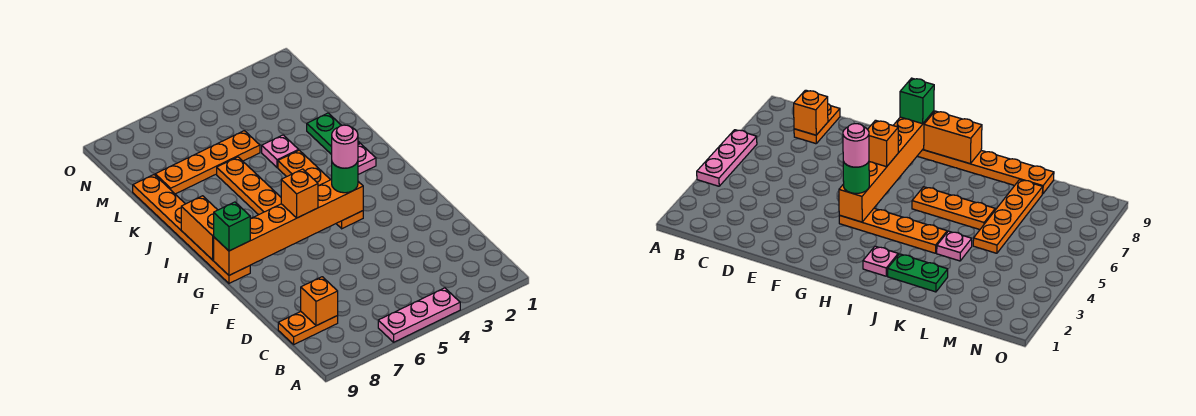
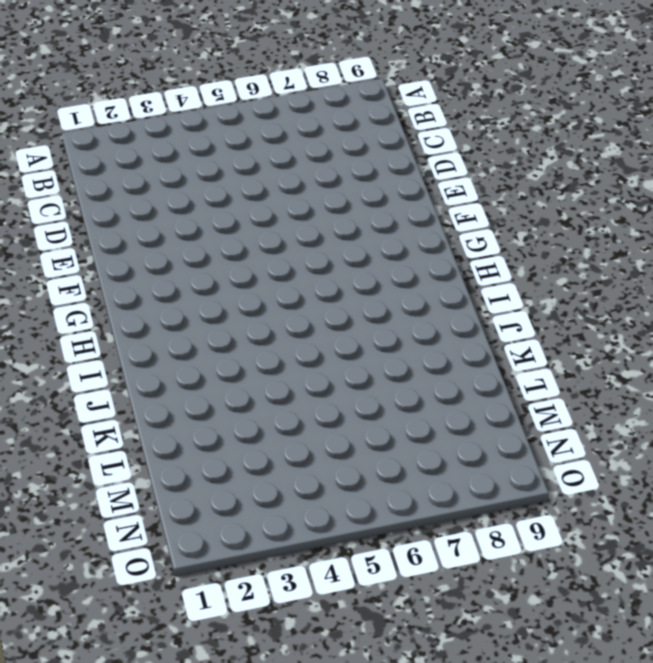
none -> pink 1x3 plate [378,288,460,342]
none -> orange 1x2 plate [278,311,338,344]
none -> orange 1x4 plate [278,150,363,229]

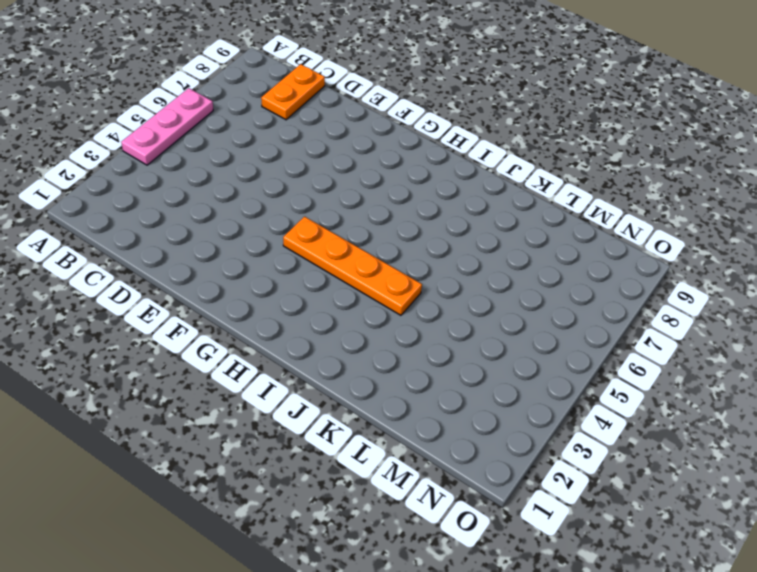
none -> orange 1x6 plate [133,175,250,283]
none -> pink 1x1 plate [358,144,376,174]
none -> orange 1x3 plate [217,157,281,215]

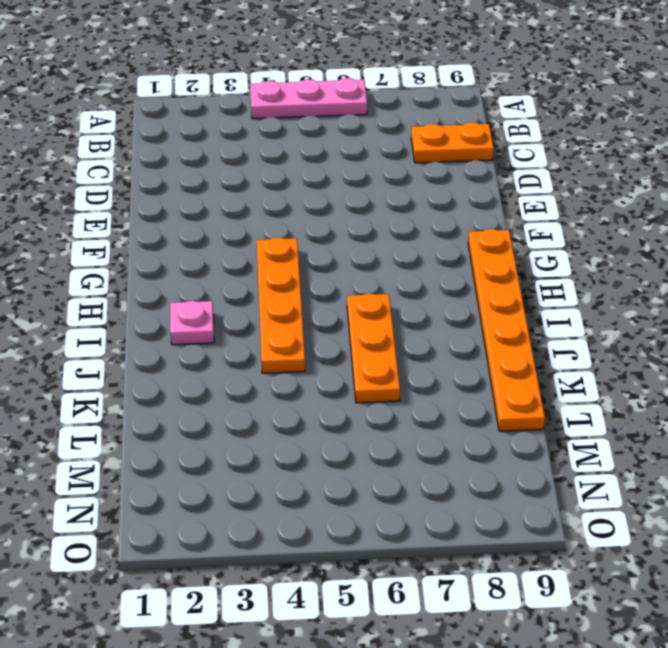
none -> green 1x2 plate [307,113,360,155]
none -> pink 1x1 plate [262,135,299,168]
none -> orange 1x4 plate [155,131,260,194]

